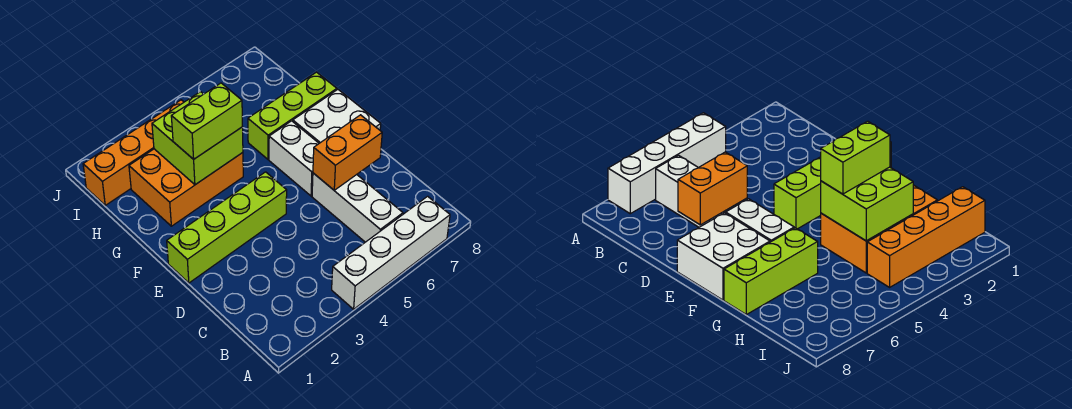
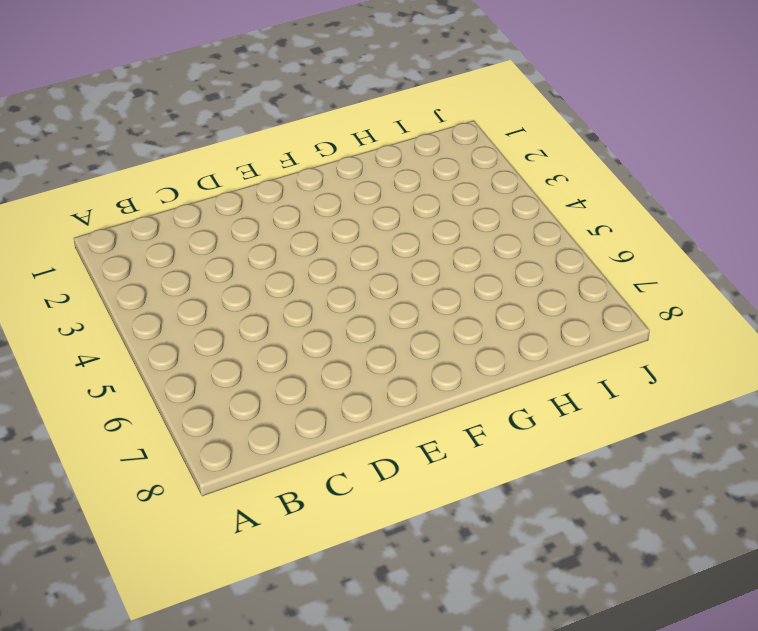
none -> white 1x4 brick [332,196,450,309]
none -> white 1x3 brick [312,173,403,242]

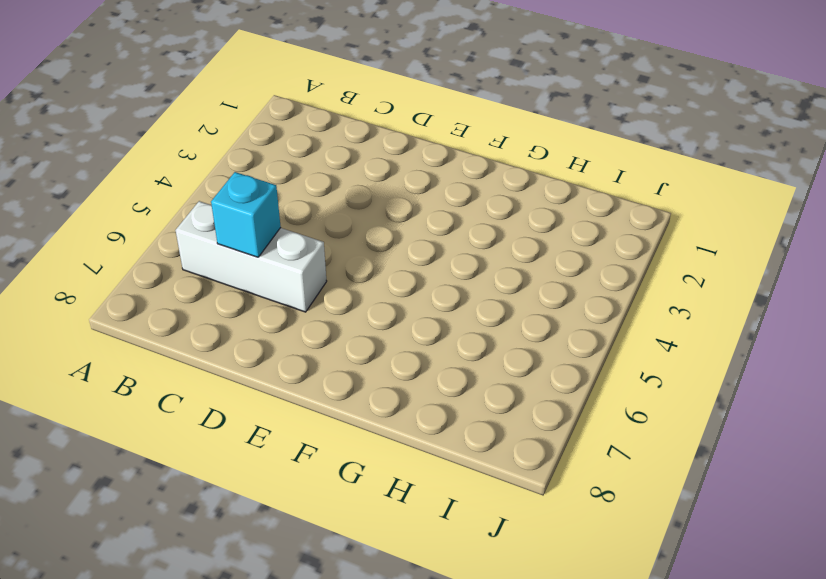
cyan 1x1 brick [211,172,281,257] -> none
none -> white 1x4 brick [332,196,450,309]
none -> lime 1x4 brick [167,172,287,283]

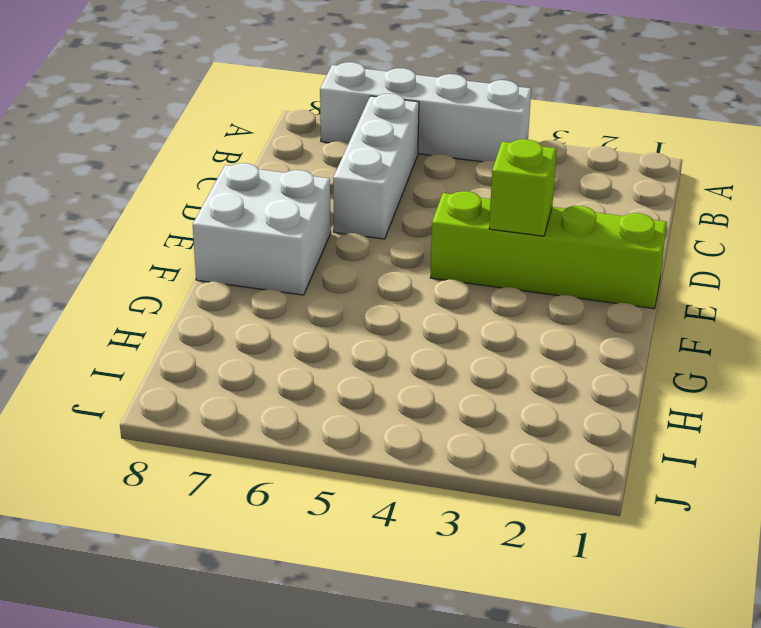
lime 1x1 brick [489,139,557,236] -> none
none -> white 1x2 brick [269,121,319,196]
none -> orange 2x3 brick [129,149,243,226]

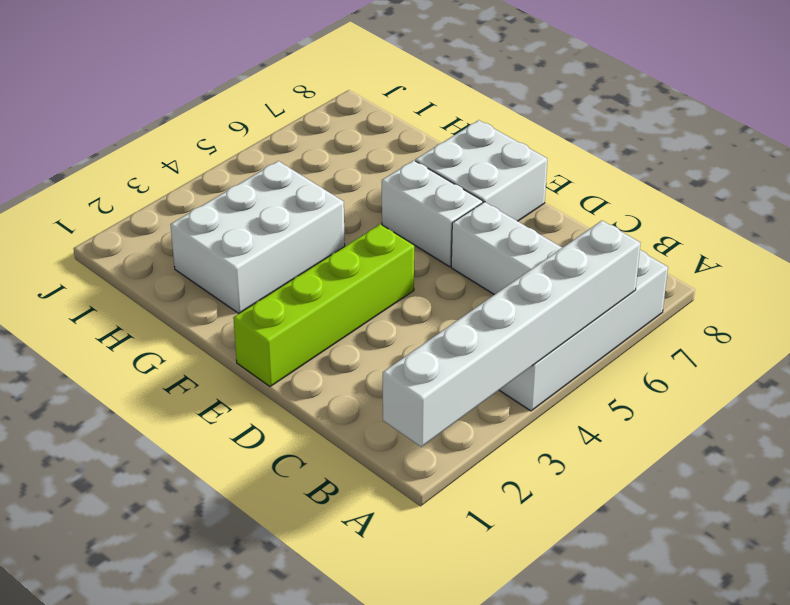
white 1x6 brick [383,221,640,447] -> none
white 2x3 brick [170,161,345,313] -> orange 2x3 brick [129,149,243,226]
none -> lime 1x3 brick [248,72,337,160]
none -> orange 1x4 brick [83,100,184,205]

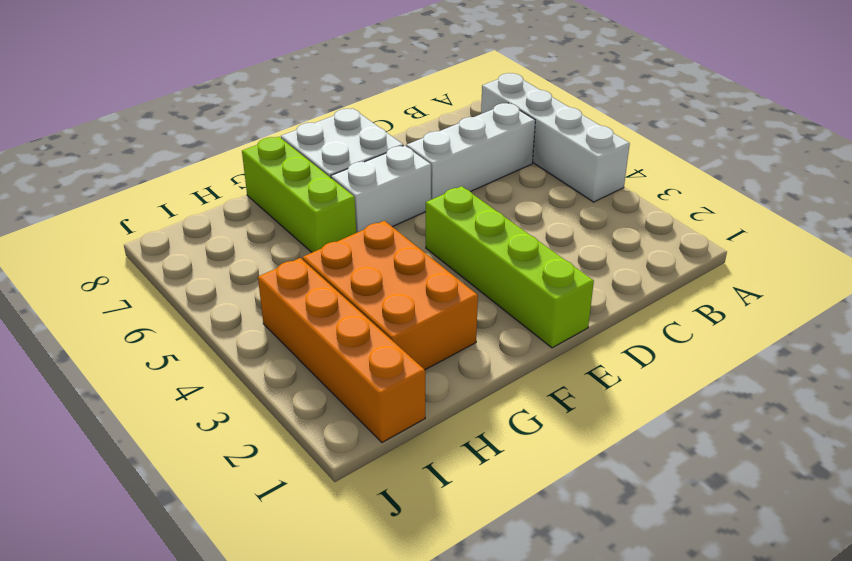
none -> orange 1x2 brick [313,115,382,190]
none -> lime 2x2 brick [152,92,243,185]

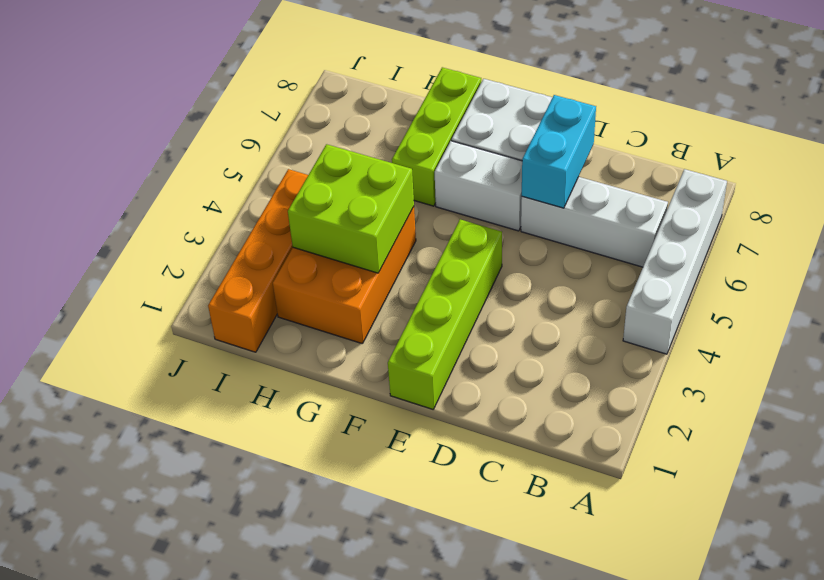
cyan 1x2 brick [522,95,596,208] -> orange 1x2 brick [313,115,382,190]
none -> lime 1x2 brick [171,83,242,159]

